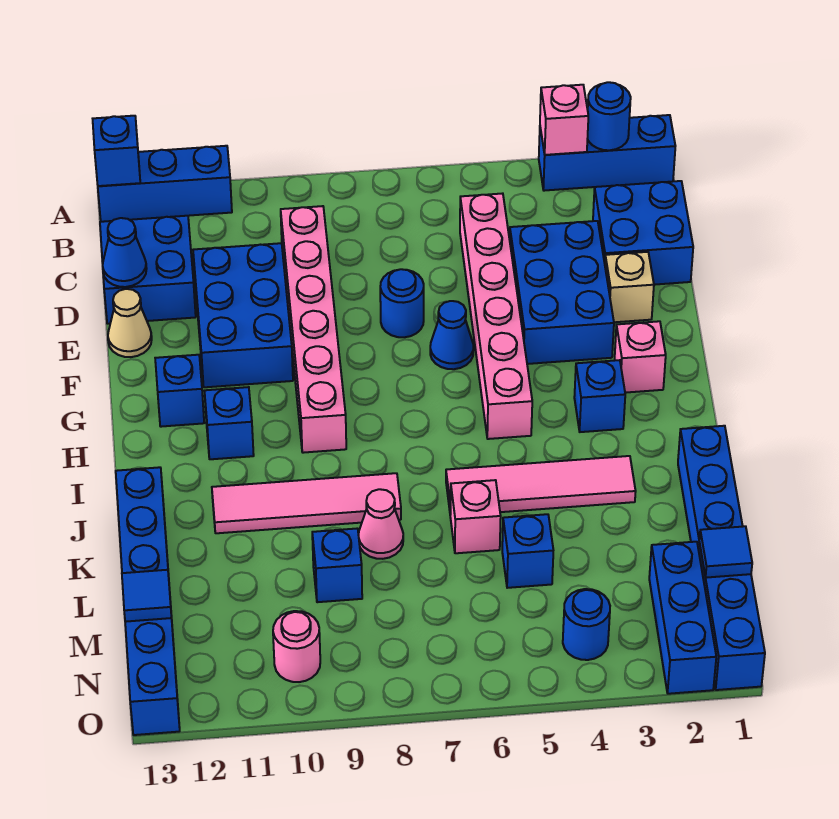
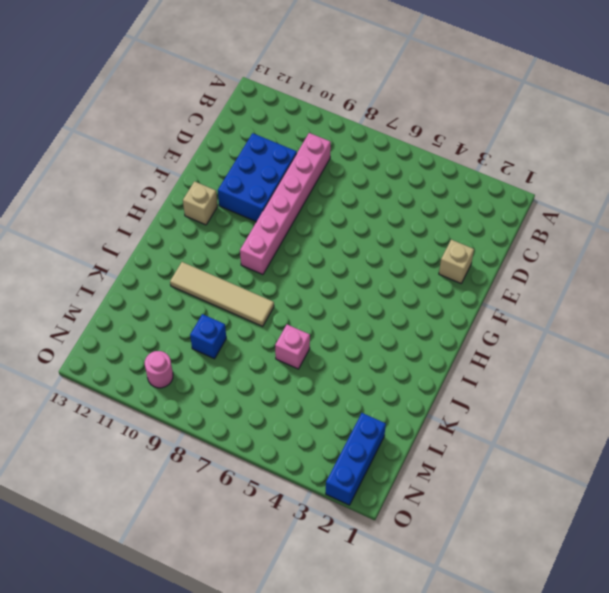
tan 1x1 brick [183,181,218,225] -> blue 1x1 brick [155,355,204,427]
tan 1x4 tile [170,262,274,326] -> pink 1x4 tile [212,473,401,533]
none -> blue 1x3 brick [539,115,675,191]
none -> blue 1x3 brick [98,146,232,222]
none -> blue 2x2 brick [593,181,693,285]
none -> pink 1x6 brick [460,193,532,439]

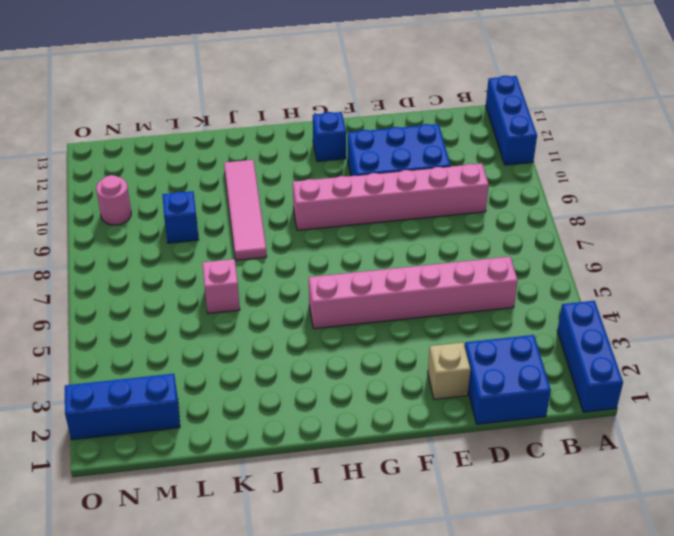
none -> blue 2x2 brick [100,216,196,324]
none -> blue 2x3 brick [510,221,614,364]
none -> blue 1x1 round brick [380,269,424,337]
none -> tan 1x1 cone [108,289,152,357]

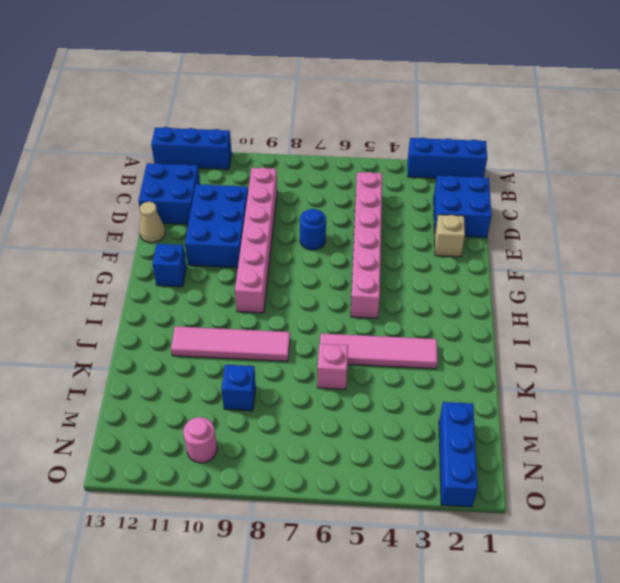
none -> blue 2x3 brick [510,221,614,364]
none -> blue 1x1 cone [430,301,474,369]
none -> pink 1x1 brick [615,321,666,393]
none -> blue 1x1 brick [574,360,625,432]

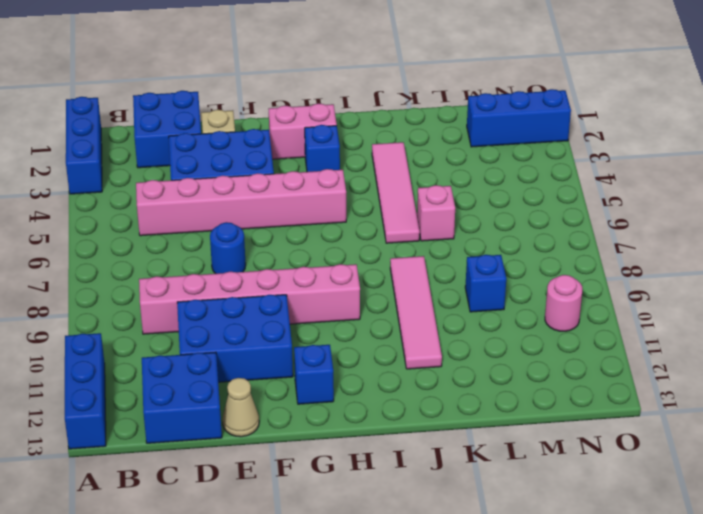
pink 1x2 brick [269,103,337,159] -> pink 1x1 brick [615,321,666,393]
none -> blue 1x1 cone [430,301,474,369]
none -> blue 1x1 brick [205,387,254,459]
none -> blue 1x6 brick [678,426,765,690]
none -> blue 1x6 brick [116,467,180,735]

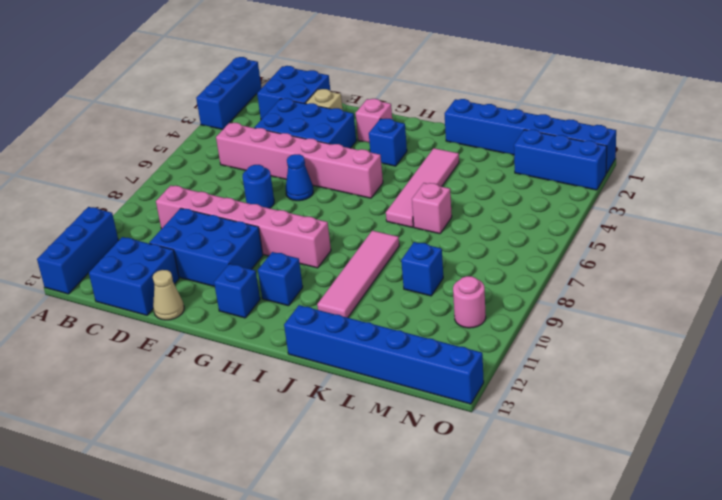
none -> pink 1x1 cone [359,489,403,559]
none -> blue 1x1 brick [502,514,553,588]
none -> blue 1x1 round brick [563,589,610,660]
none -> blue 1x1 round brick [587,82,631,150]

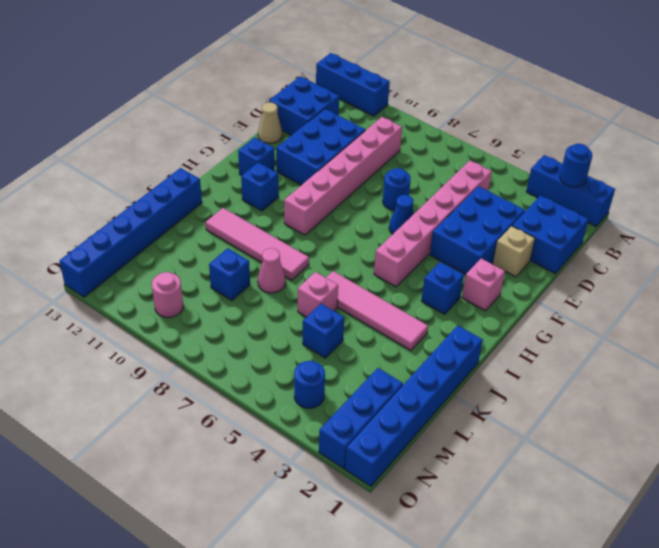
none -> pink 1x1 brick [540,85,588,155]
none -> blue 1x1 brick [93,116,140,186]
none -> blue 1x1 cone [103,218,147,287]
none -> blue 1x1 tile [699,526,752,578]

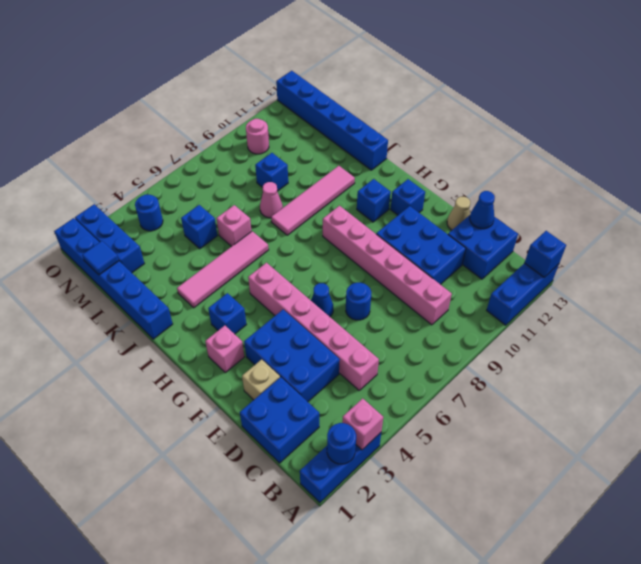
none -> blue 1x1 tile [122,570,172,622]

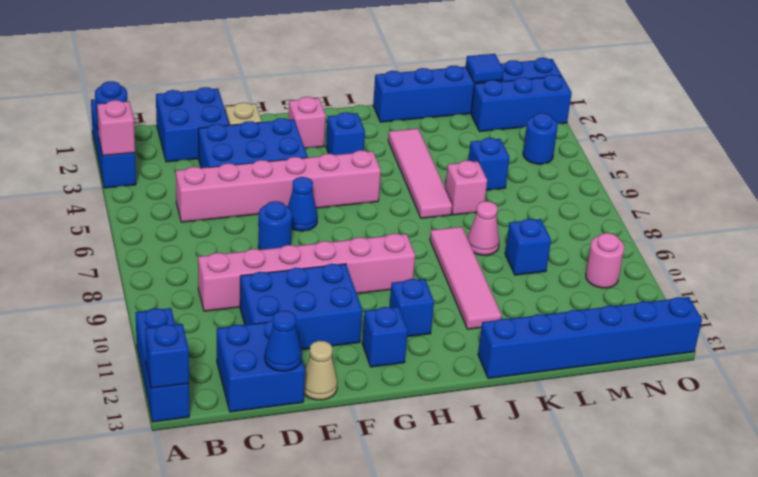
none -> blue 1x1 tile [122,570,172,622]

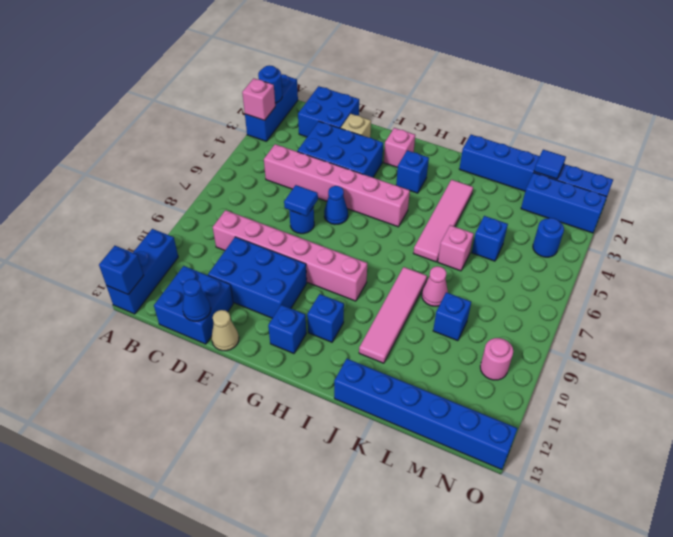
blue 1x1 tile [284,185,318,216] -> blue 1x1 tile moved to [122,570,172,622]

